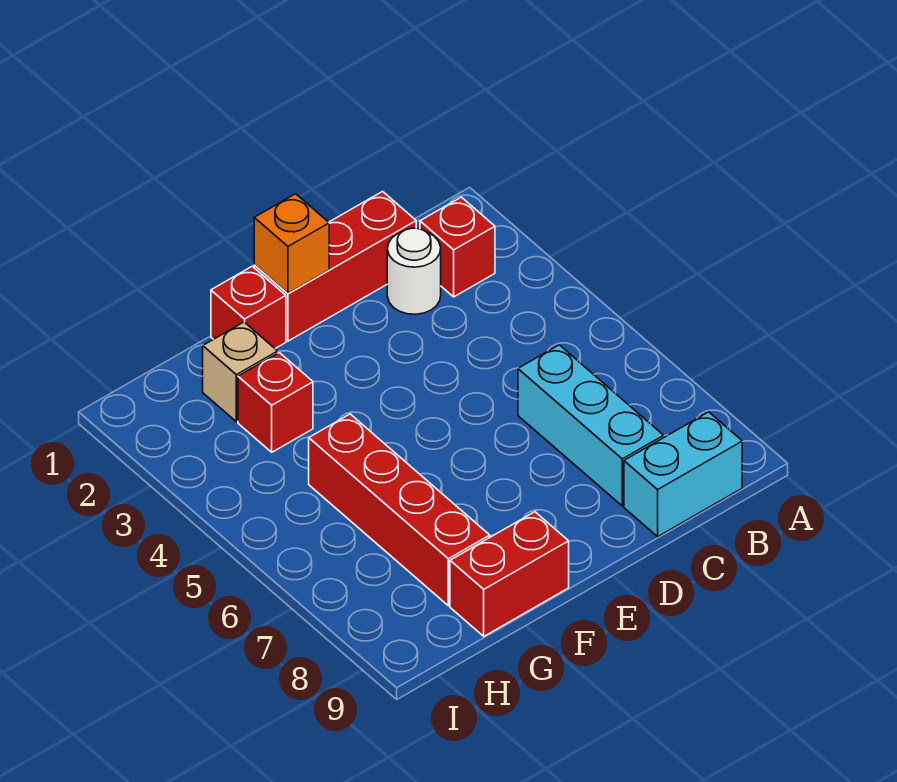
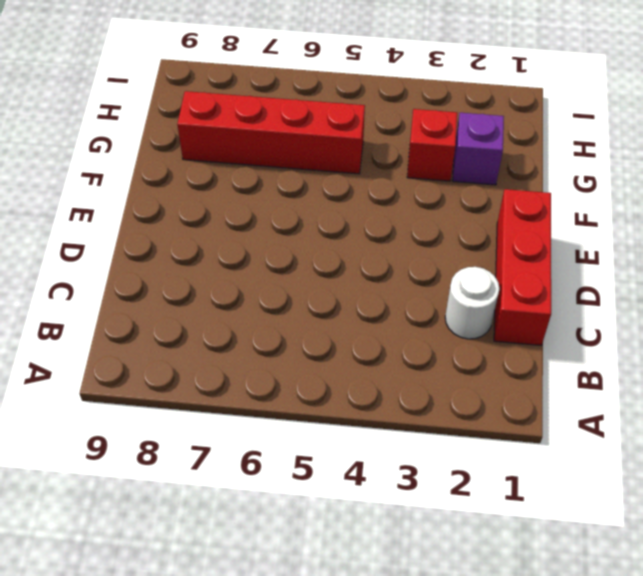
purple 1x1 brick [453,113,504,185] -> tan 1x1 brick [203,322,278,422]
none -> red 1x1 brick [420,197,495,297]
none -> cyan 1x2 brick [624,412,742,536]

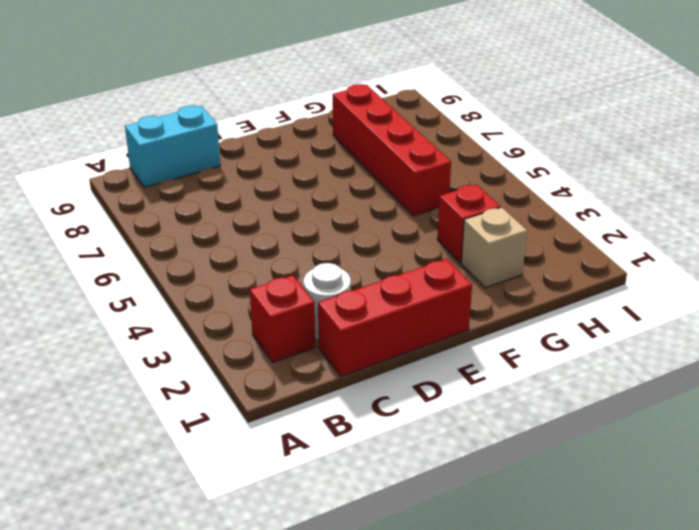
none -> cyan 1x3 brick [518,345,664,506]
none -> red 1x1 brick [211,266,286,349]

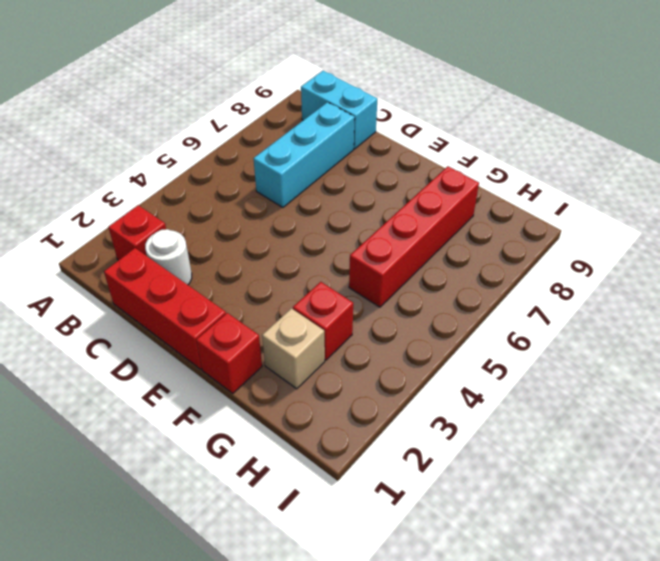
none -> red 1x2 brick [450,512,569,636]
none -> orange 1x1 brick [254,194,329,293]

